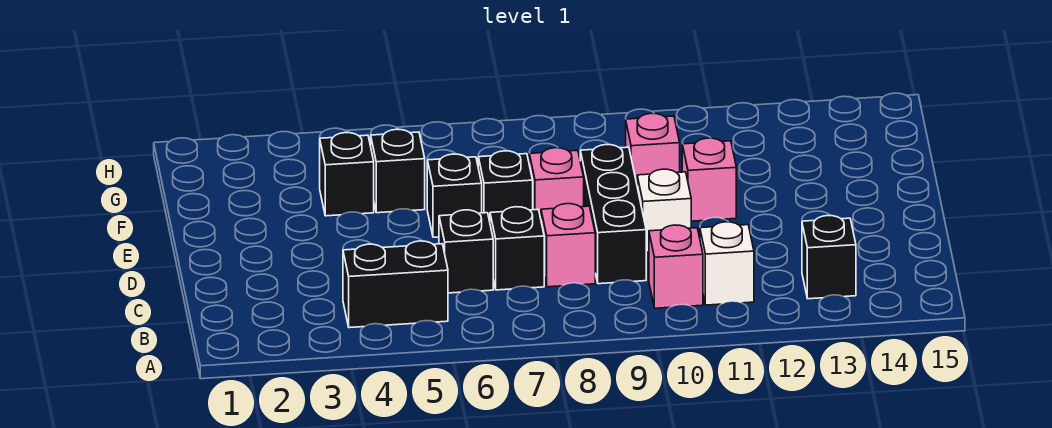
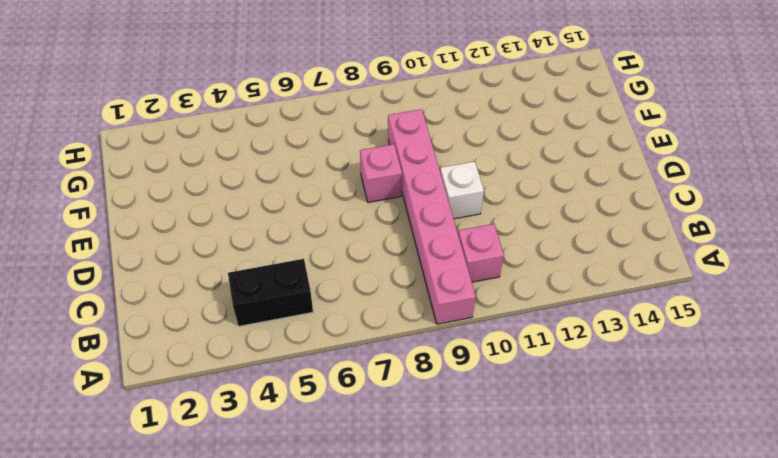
pink 1x6 brick [388,109,476,324] -> black 1x3 brick [580,145,646,284]
none -> white 1x1 brick [700,222,754,305]
none -> black 1x1 brick [802,216,856,299]
none -> black 1x1 brick [439,210,493,293]

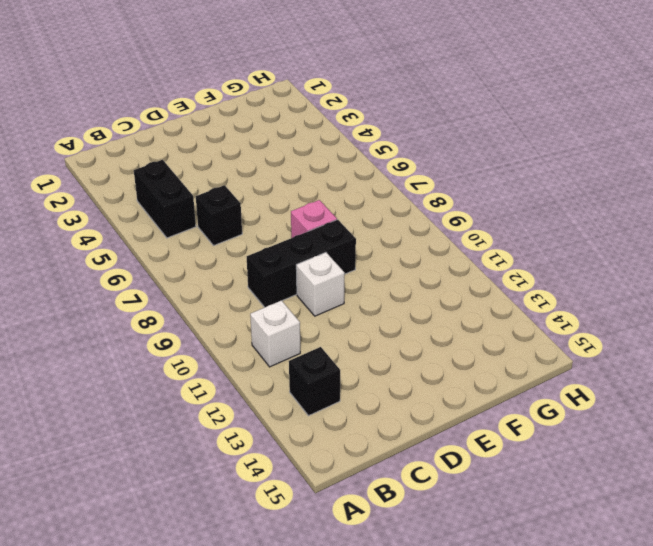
none -> pink 1x1 brick [649,225,703,308]
none -> black 1x1 brick [490,207,544,290]
none -> pink 1x1 brick [541,204,595,287]

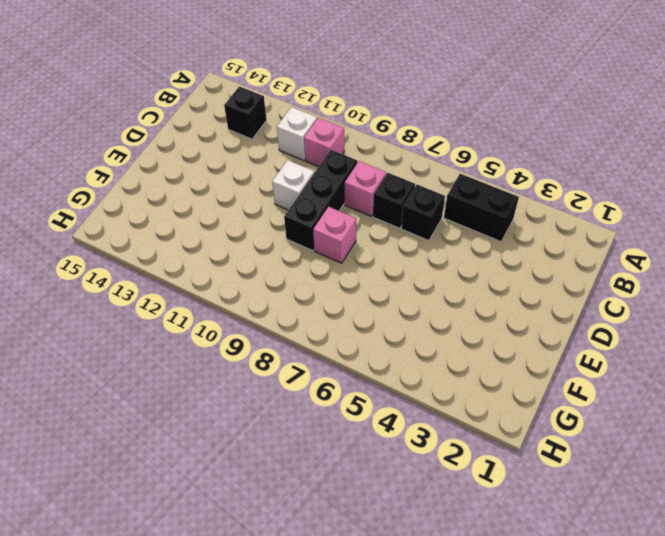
none -> black 1x1 brick [427,154,482,237]
none -> black 1x1 brick [478,151,533,221]
none -> pink 1x1 brick [682,138,736,221]

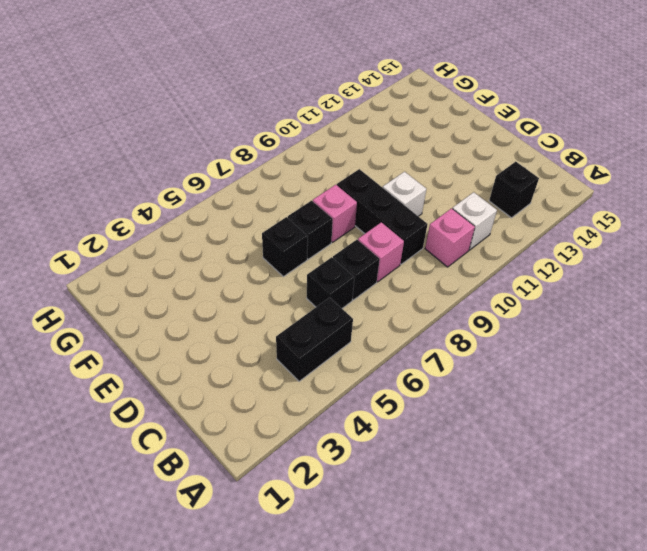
none -> pink 1x1 brick [682,138,736,221]
none -> black 1x1 brick [320,133,374,216]
none -> black 1x1 brick [371,129,425,213]

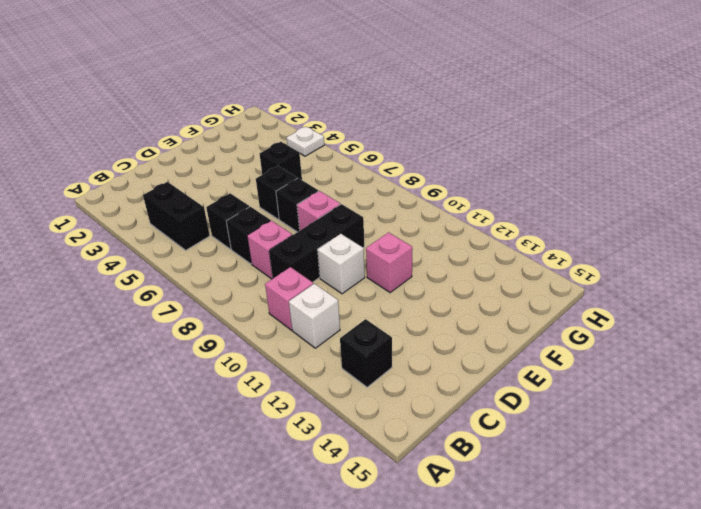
white 1x1 plate [287,127,324,156] -> none
none -> black 1x1 brick [320,133,374,216]
none -> pink 1x1 brick [626,113,680,183]

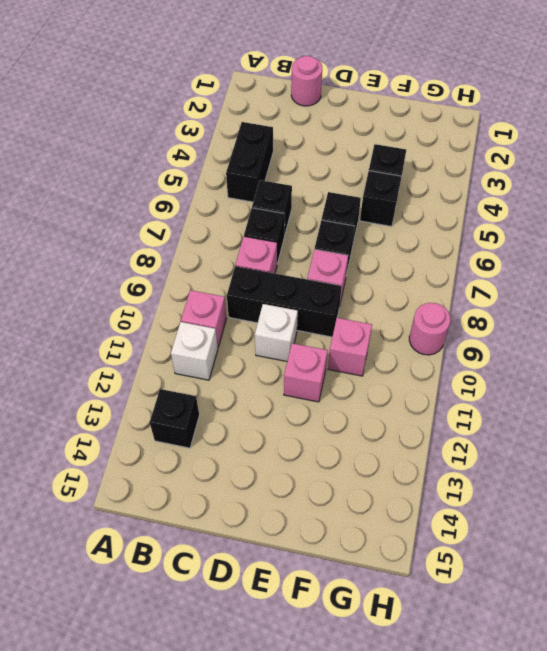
pink 1x1 round brick [291,56,322,106] -> none
pink 1x1 round brick [409,303,451,355] -> none

